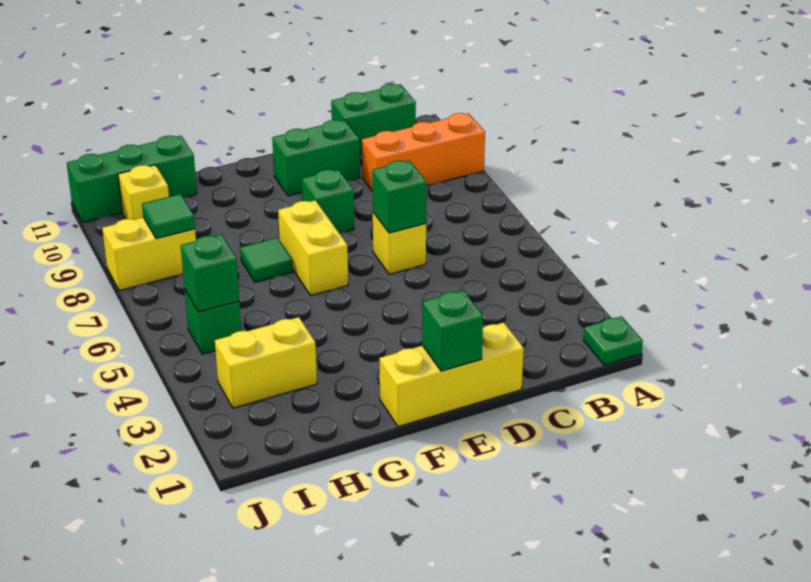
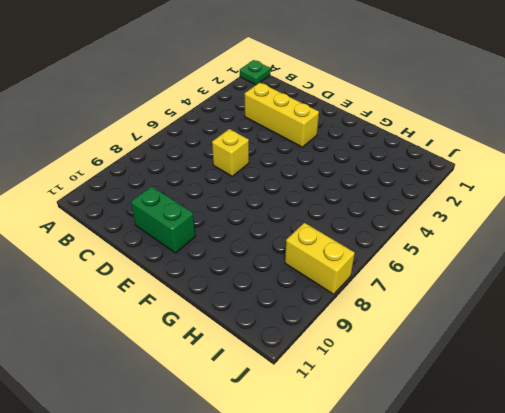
yellow 1x3 brick [245,83,319,147] -> yellow 1x3 brick moved to [380,322,524,427]
none -> orange 1x3 brick [362,113,485,190]
none -> green 1x2 brick [331,84,416,154]
none -> green 1x1 brick [302,169,354,233]

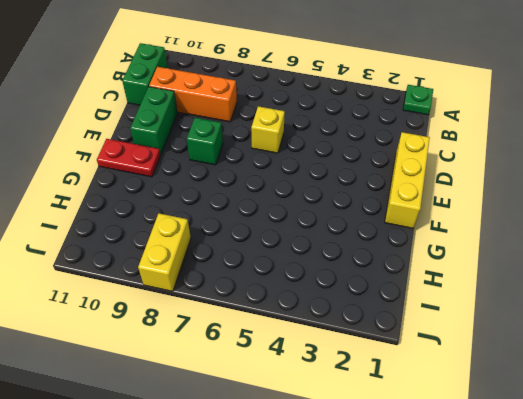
orange 1x3 brick [149,67,237,122] -> orange 1x3 brick turned to [362,113,485,190]
red 1x2 plate [97,139,161,177] -> none
none -> yellow 1x2 brick [278,200,348,296]
none -> green 1x1 tile [240,238,293,282]
none -> yellow 1x2 brick [215,317,317,408]

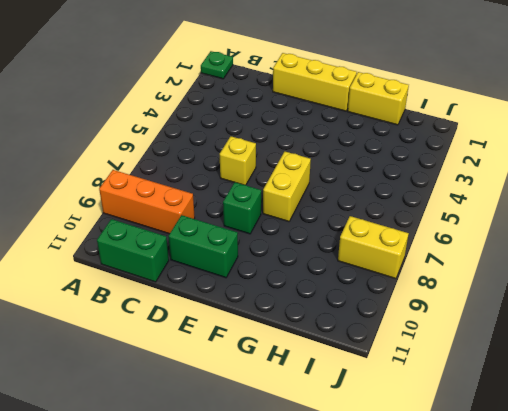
yellow 1x2 brick [348,72,409,125] -> yellow 1x2 brick moved to [215,317,317,408]
none -> green 1x1 tile [240,238,293,282]
none -> green 1x3 brick [67,136,197,222]
none -> green 1x1 brick [185,290,242,354]

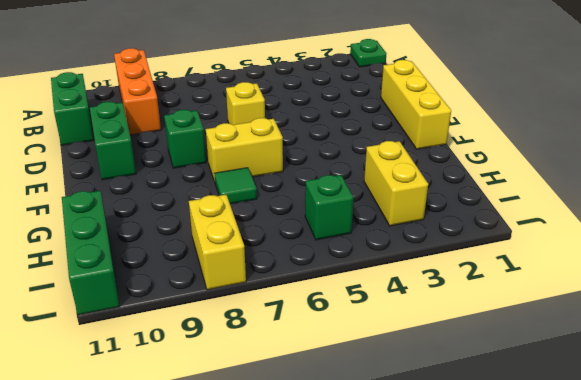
none -> yellow 1x1 brick [118,165,169,220]
none -> green 1x1 brick [372,160,427,233]
none -> green 1x1 brick [422,290,483,371]

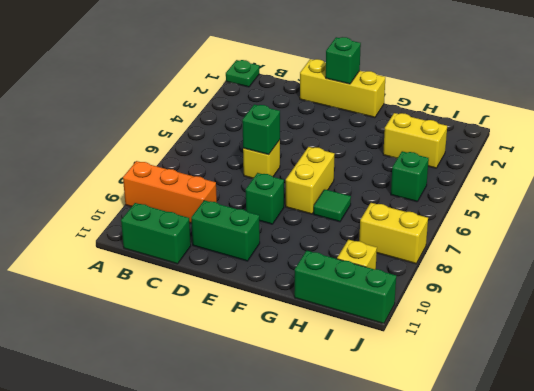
none -> green 1x1 brick [181,235,239,312]
none -> green 1x1 tile [142,194,195,239]

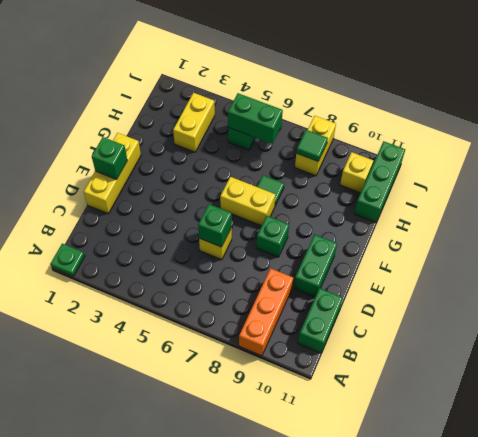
green 1x2 brick [228,93,283,144] -> green 1x1 brick [181,235,239,312]

